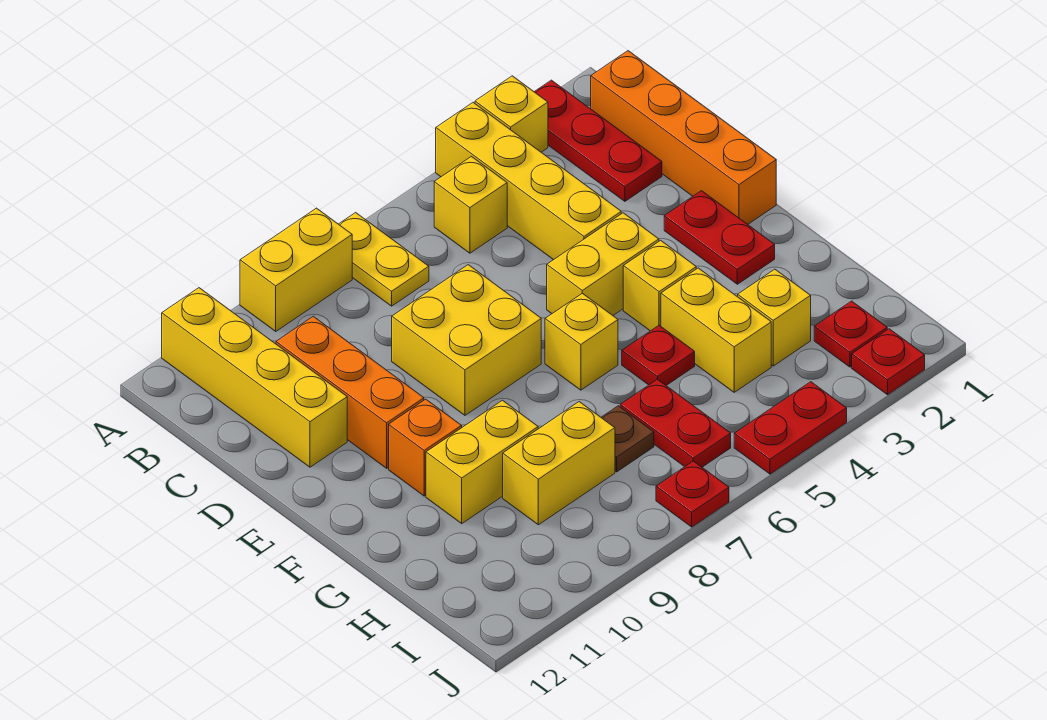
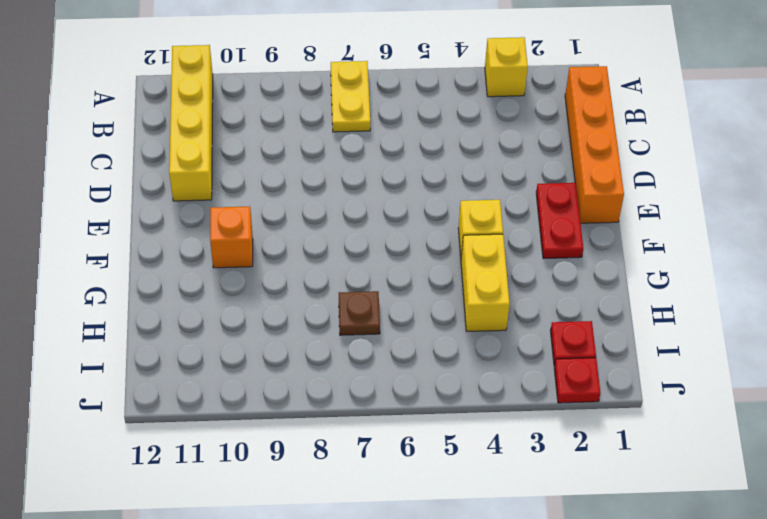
none -> red 1x3 plate [534,80,662,201]
none -> yellow 1x4 brick [436,103,621,260]
none -> yellow 1x2 brick [240,208,352,331]

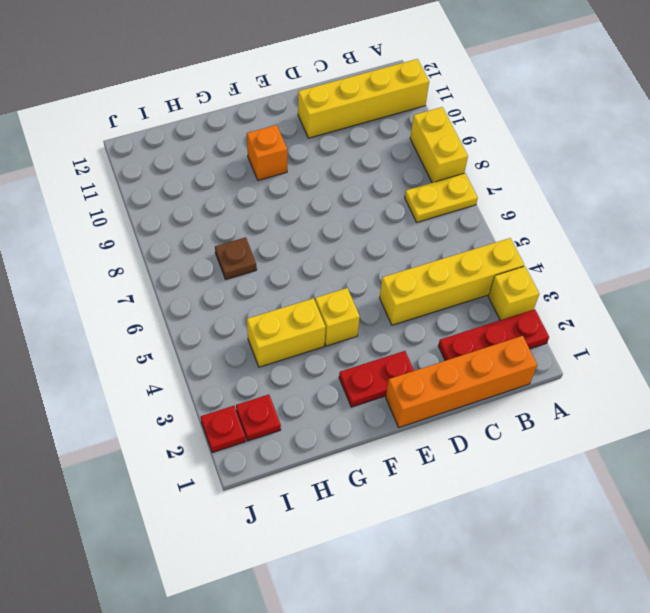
none -> yellow 1x1 brick [434,157,507,253]
none -> orange 1x3 brick [276,316,424,468]
none -> yellow 2x2 brick [392,265,541,415]

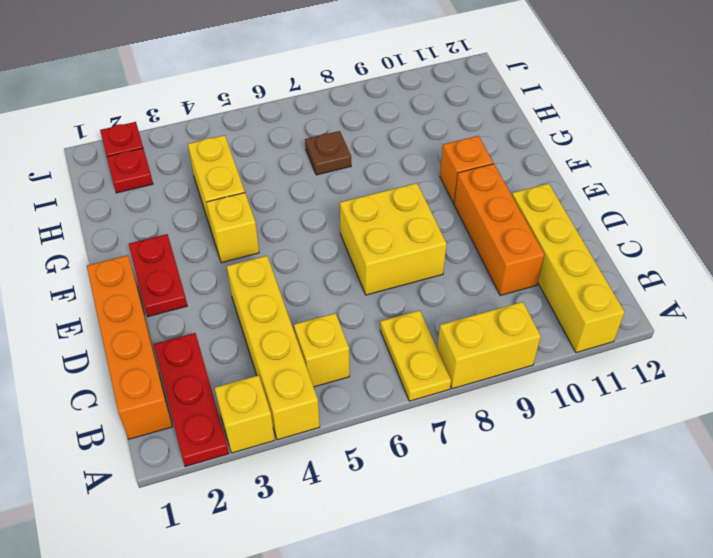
none -> yellow 1x2 brick [547,213,659,315]
none -> yellow 1x1 brick [545,293,618,390]
none -> red 1x1 plate [622,325,695,385]

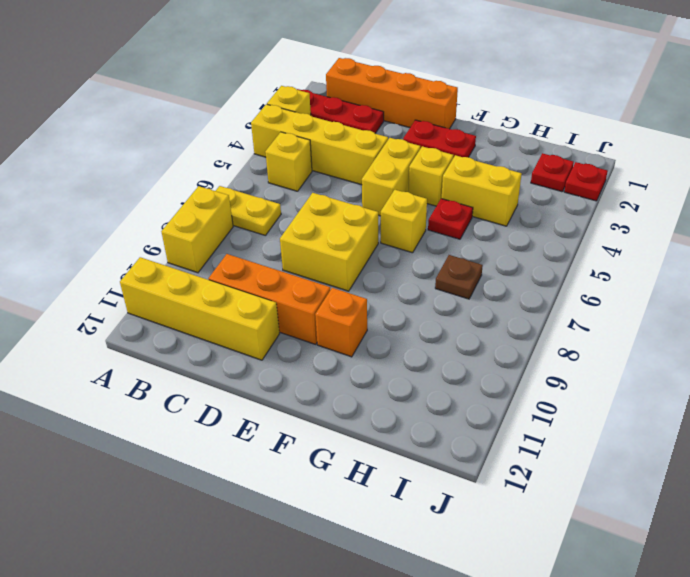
none -> yellow 1x2 brick [426,400,538,524]
none -> yellow 1x1 brick [738,269,811,366]
none -> red 1x2 plate [620,379,731,467]

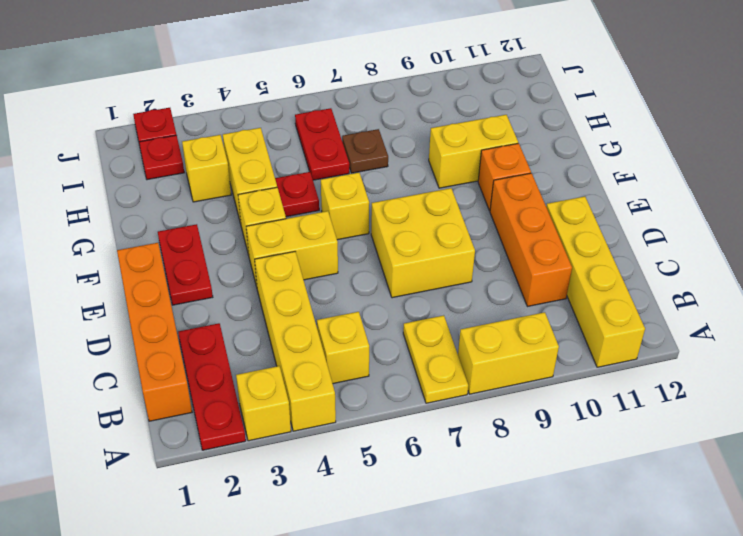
none -> yellow 1x2 brick [503,402,615,525]
none -> red 1x2 plate [734,382,847,474]
none -> red 1x1 plate [656,461,729,527]

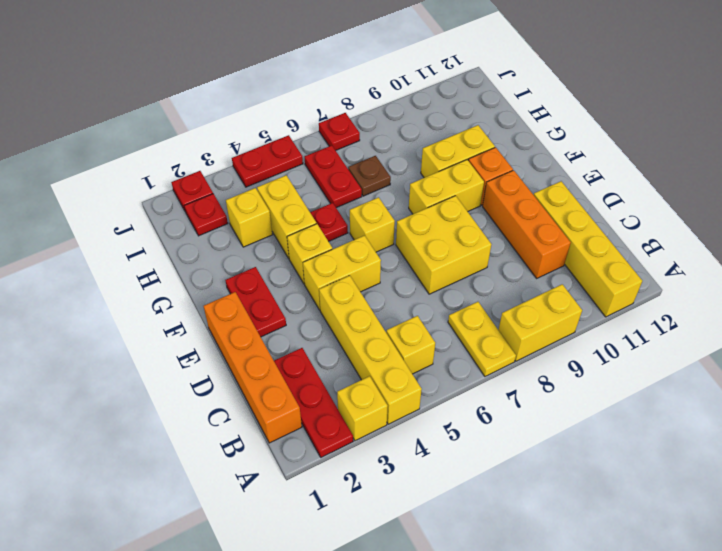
yellow 1x2 brick [409,160,484,214] -> yellow 1x2 brick moved to [503,402,615,525]

